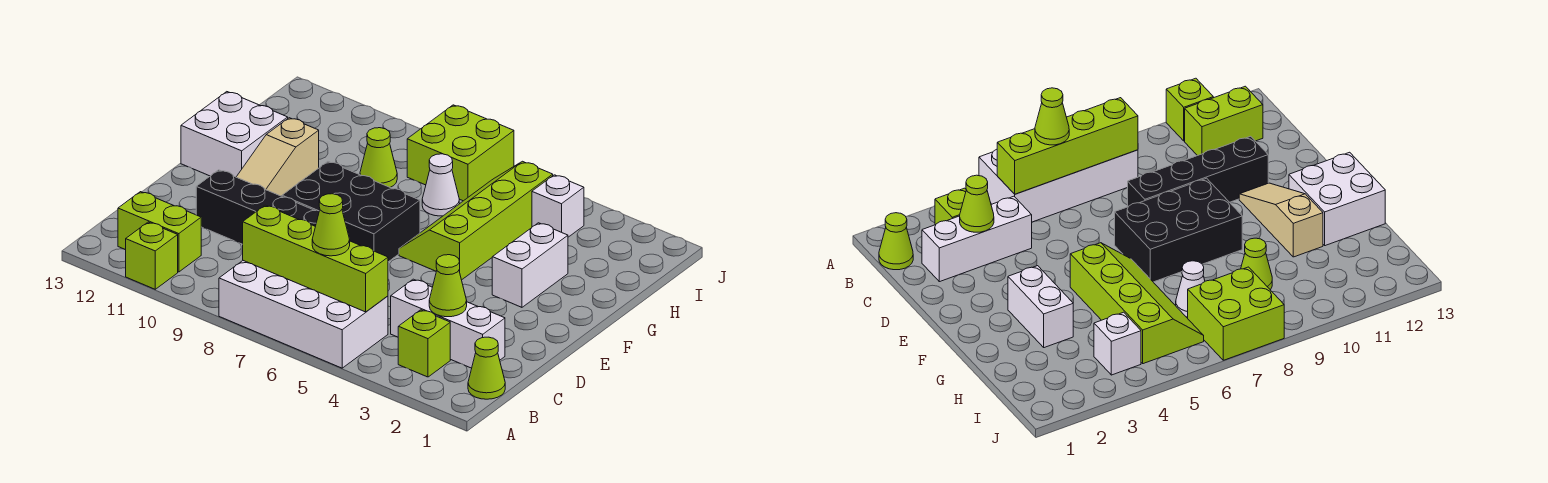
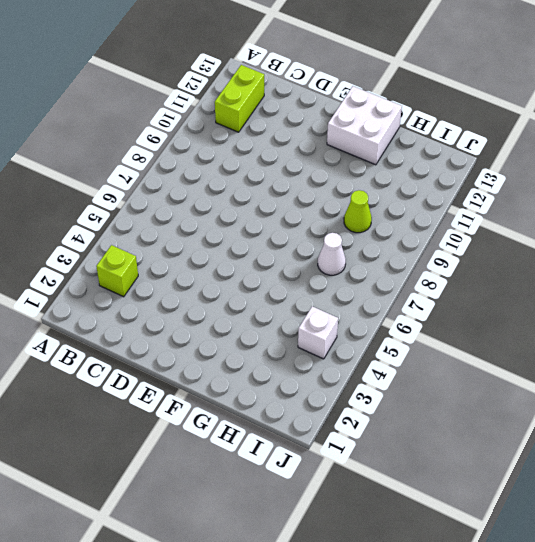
none -> white 2x4 brick [219,261,388,368]
none -> lime 1x1 brick [126,222,178,289]
none -> lime 1x1 cone [468,337,505,399]

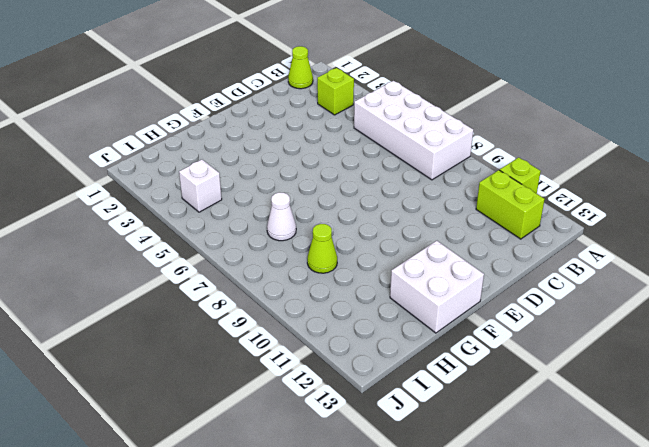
none -> white 1x3 brick [391,279,505,368]
none -> black 1x4 brick [196,170,319,244]
none -> black 2x3 brick [282,162,420,262]

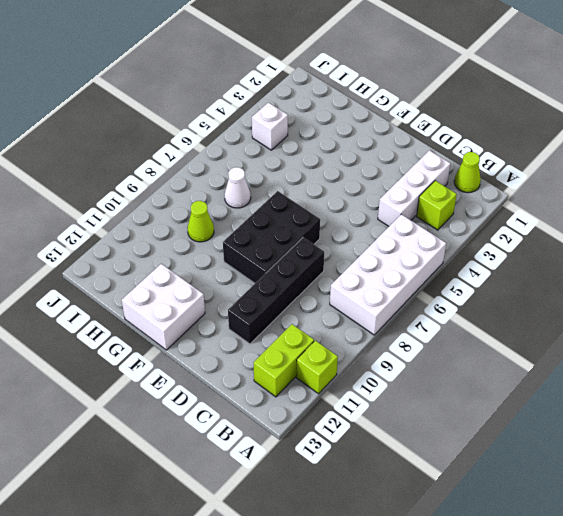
none -> tan 1x3 slope [237,118,319,196]
none -> white 1x2 brick [492,223,568,307]
none -> lime 2x4 slope [399,161,553,280]

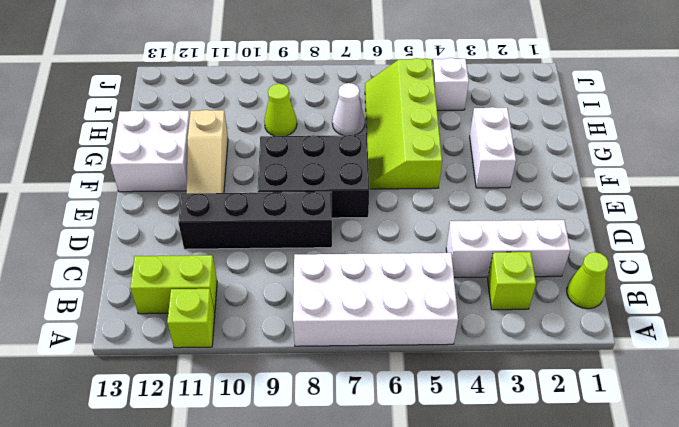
none -> lime 2x2 brick [407,105,514,201]
none -> lime 1x4 brick [243,205,388,312]
none -> lime 1x1 cone [429,255,467,317]

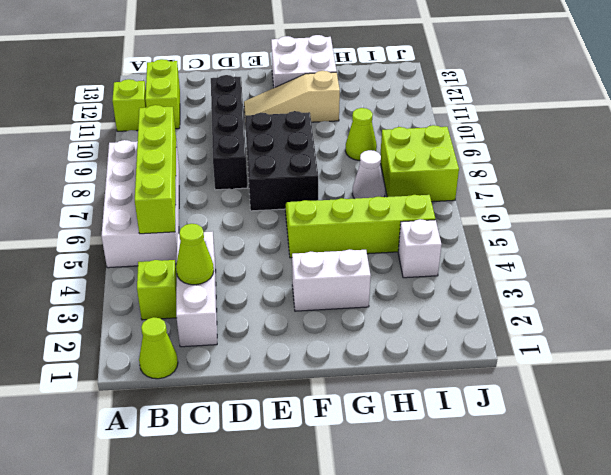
none -> lime 1x1 cone [312,194,350,256]

